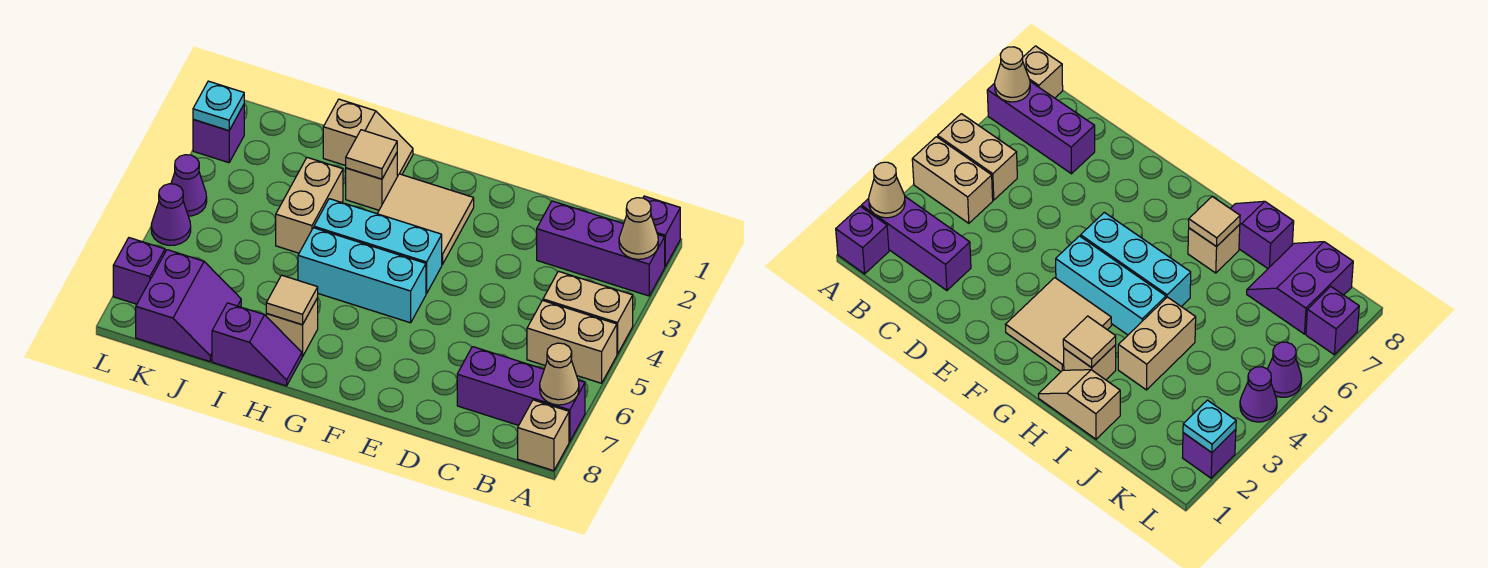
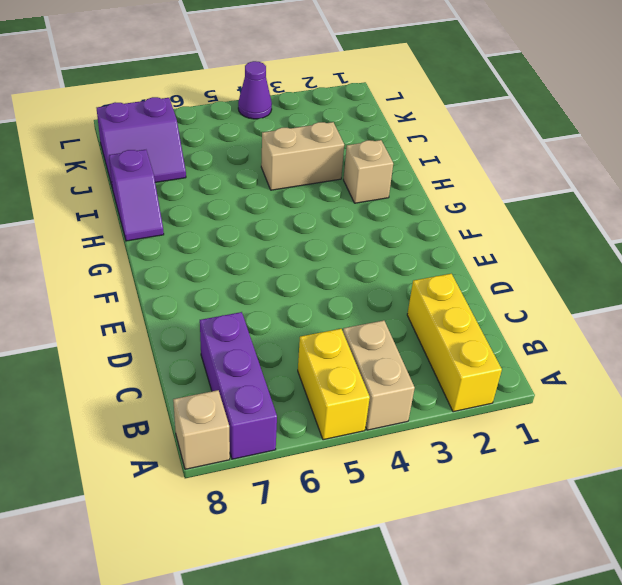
yellow 1x3 brick [407,274,502,412] -> purple 1x3 brick [536,201,665,296]
yellow 1x2 brick [298,329,370,440] -> tan 1x2 brick [527,301,617,383]
none -> purple 1x1 brick [643,196,680,266]
none -> tan 2x2 tile [377,174,474,265]
none -> cyan 1x3 brick [314,199,442,294]

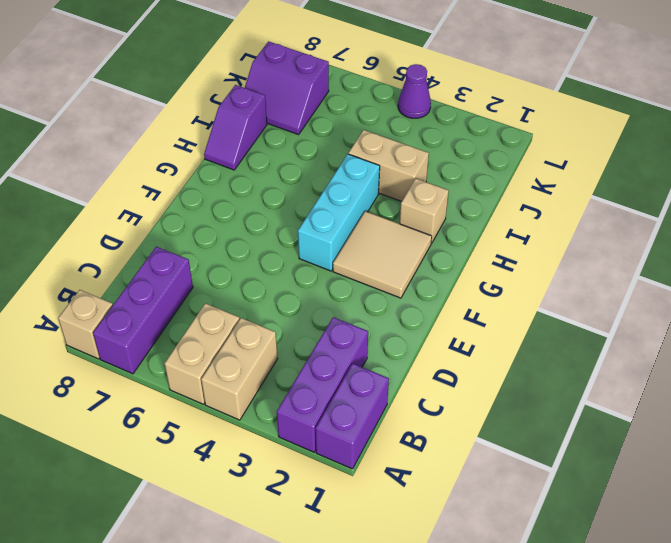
purple 1x2 brick [316,363,389,469] -> purple 1x1 brick [643,196,680,266]
none -> cyan 1x3 brick [298,228,426,323]
none -> tan 1x2 slope [323,99,413,176]
none -> tan 1x1 brick [266,298,318,357]

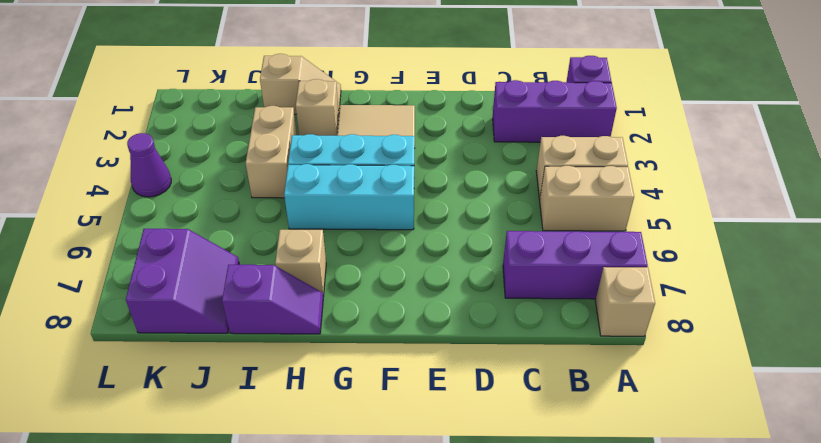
none -> purple 1x1 brick [193,105,244,163]
none -> purple 1x1 cone [151,184,191,246]
none -> purple 1x1 brick [113,238,165,304]

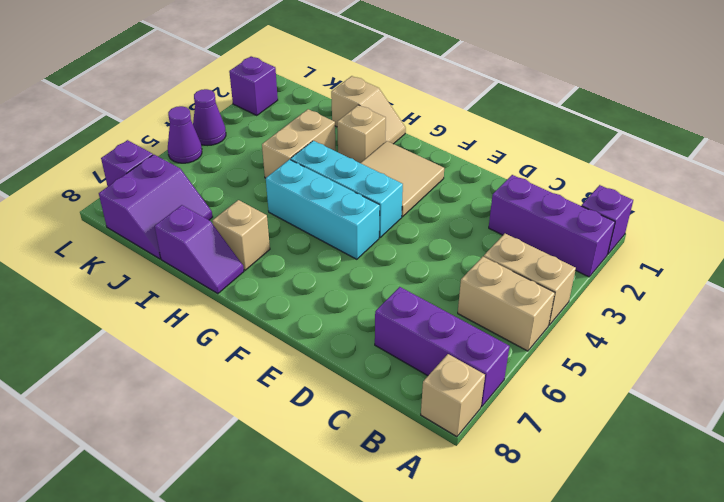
none -> tan 1x1 cone [619,198,658,259]
none -> tan 1x1 cone [540,343,579,405]
none -> tan 1x1 tile [346,130,397,179]

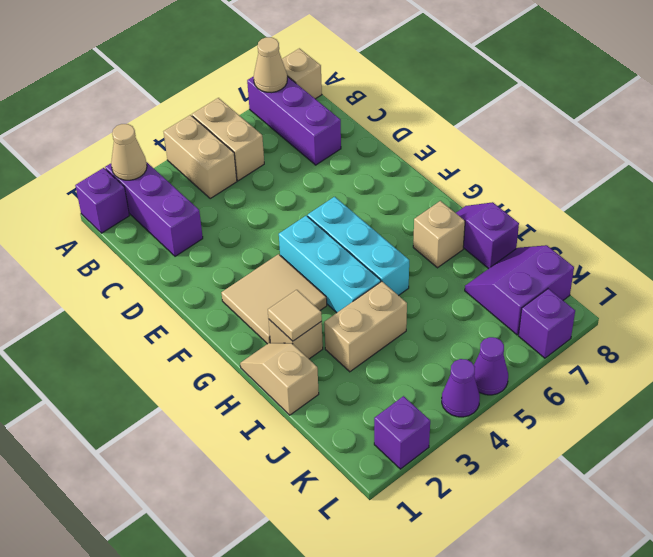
none -> tan 1x1 tile [266,275,318,325]
none -> cyan 1x1 plate [193,81,244,131]

